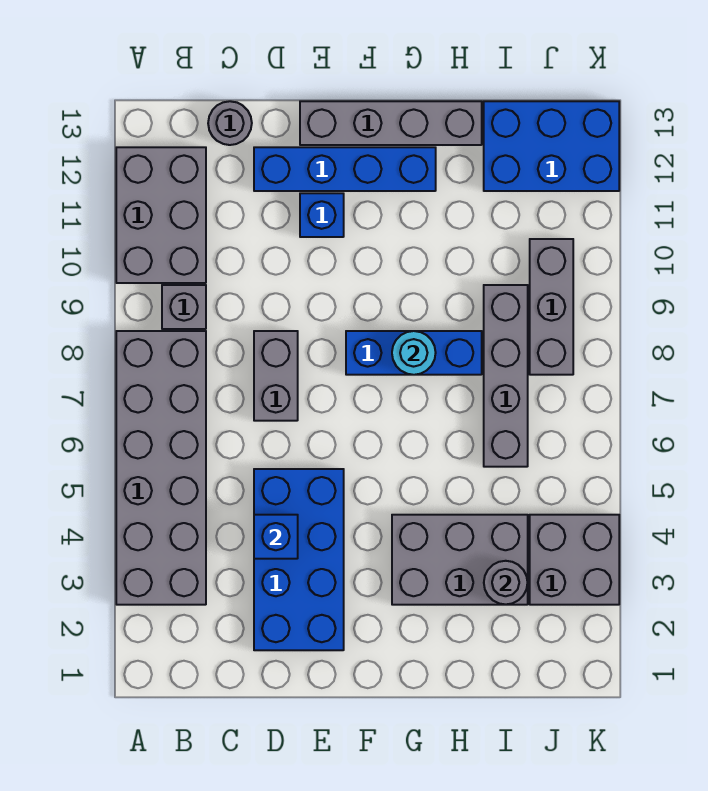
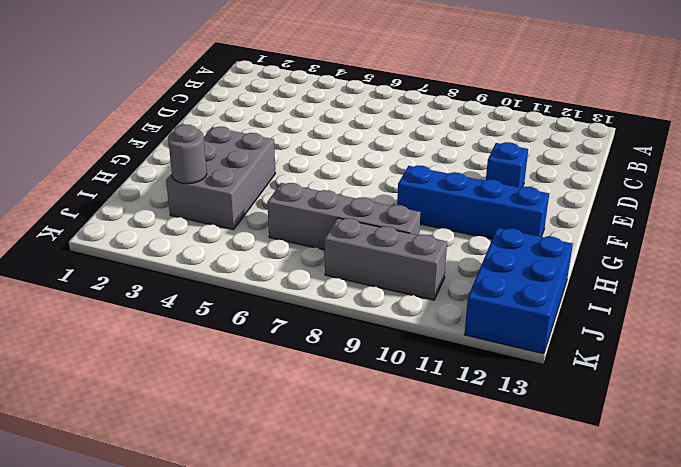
blue 1x4 brick [397,165,549,239] -> blue 1x4 brick turned to [254,147,436,191]
none -> grey 2x6 brick [116,331,206,605]
none -> grey 2x3 brick [116,147,206,283]
none -> grey 1x1 brick [162,285,206,329]

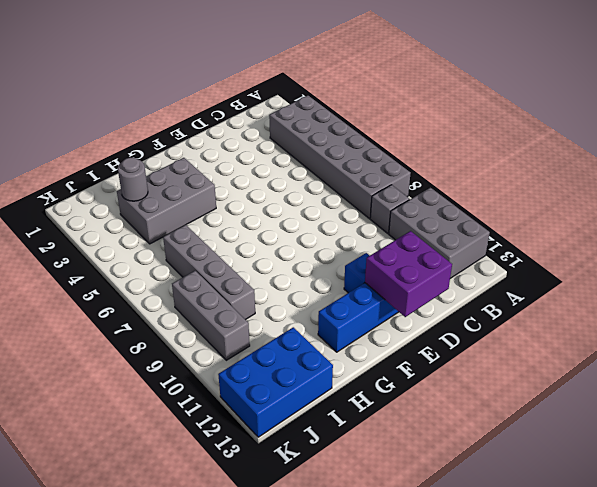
purple 2x2 brick [365,231,452,317] -> none
none -> grey 1x1 round brick [208,101,252,145]
none -> blue 2x4 brick [254,469,344,650]
none -> grey 1x2 brick [254,331,298,421]

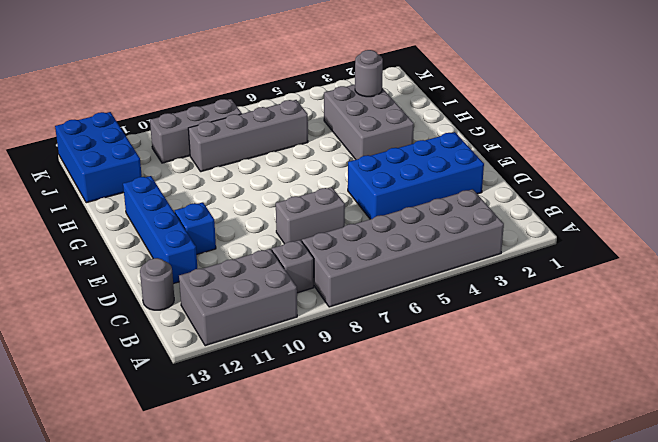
none -> grey 1x4 brick [300,101,482,145]
none -> blue 1x3 brick [346,331,482,375]
none -> grey 2x2 brick [530,515,619,605]

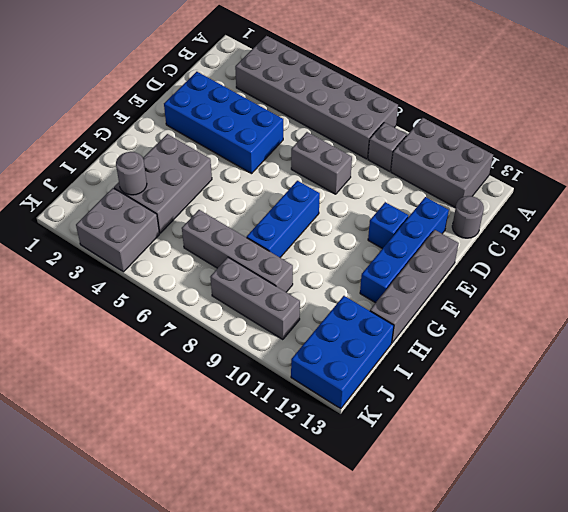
none -> blue 1x1 brick [254,515,298,559]
none -> cyan 1x1 round brick [392,331,436,375]

